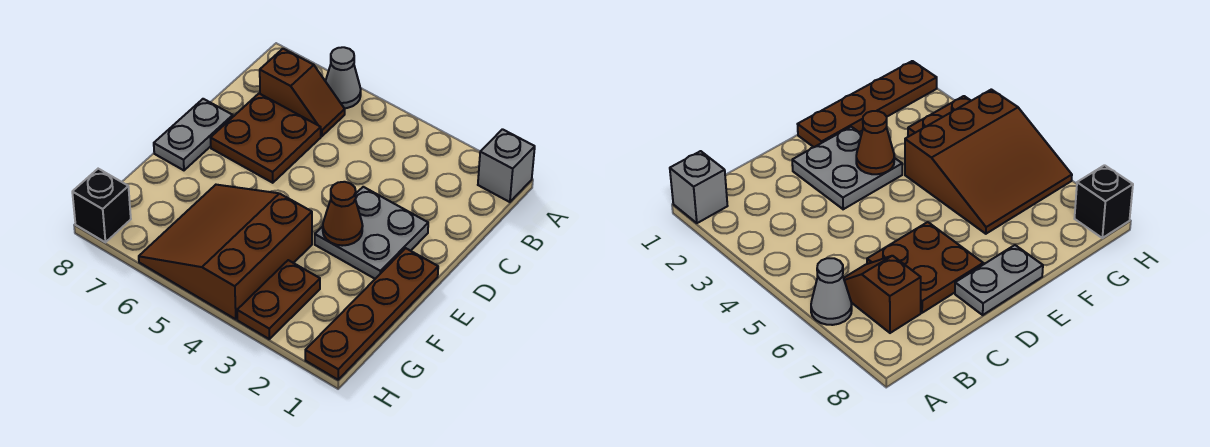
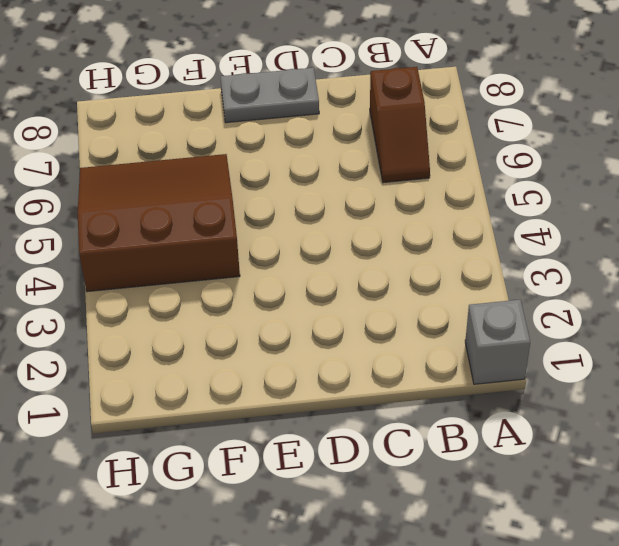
none -> grey 1x1 cone [326,47,361,108]
none -> brown 2x2 plate [211,94,321,183]

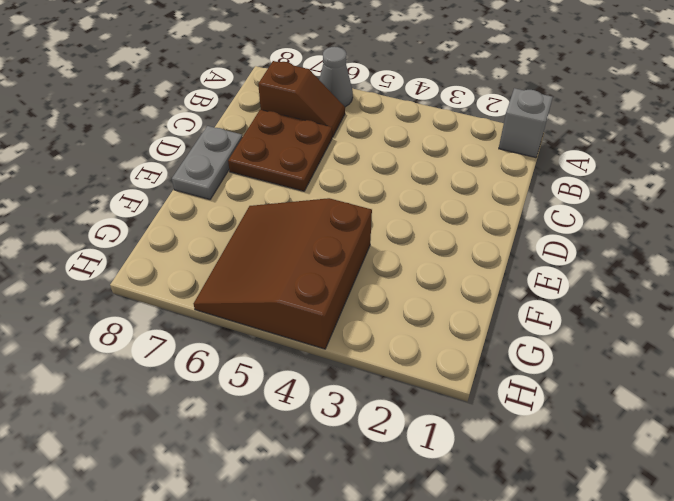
none -> grey 2x2 plate [315,187,428,279]
none -> brown 1x4 plate [305,248,438,380]

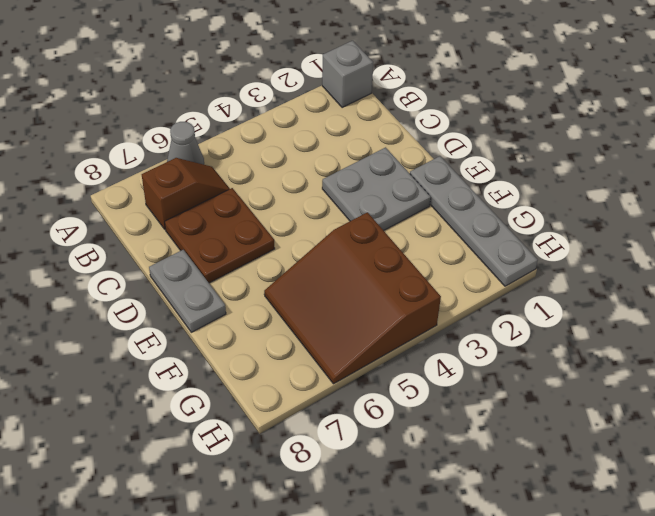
grey 1x4 plate [410,156,538,286] -> brown 1x4 plate [305,248,438,380]
none -> brown 1x2 plate [237,260,320,339]
none -> black 1x1 brick [72,169,131,242]

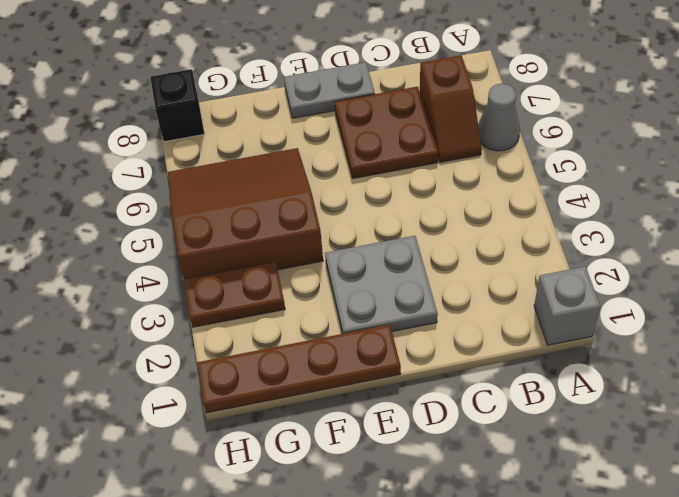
none -> brown 1x1 cone [323,182,363,246]

